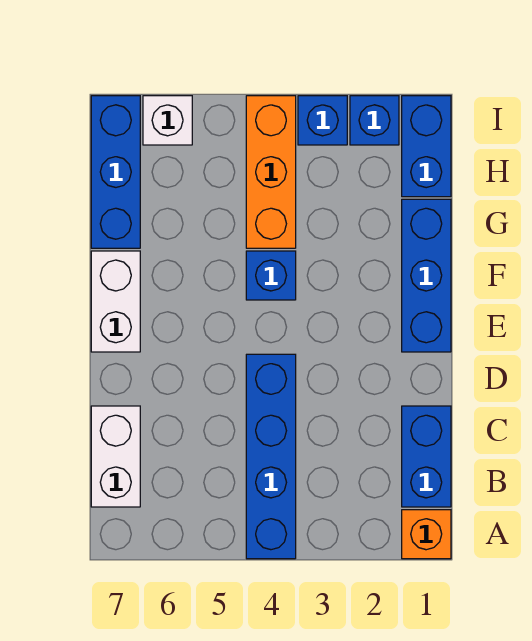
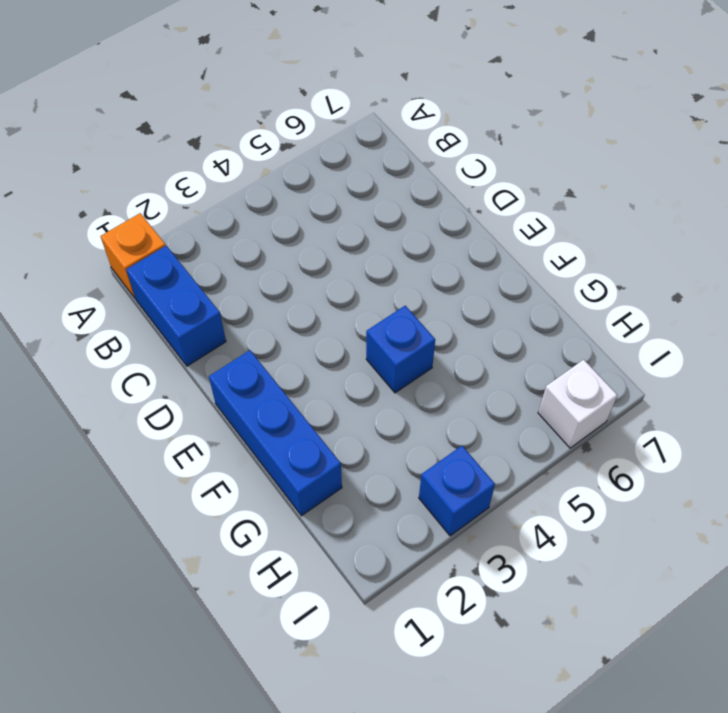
none -> blue 1x4 brick [246,354,296,559]
none -> white 1x2 brick [91,406,140,507]
none -> white 1x2 brick [91,251,140,352]

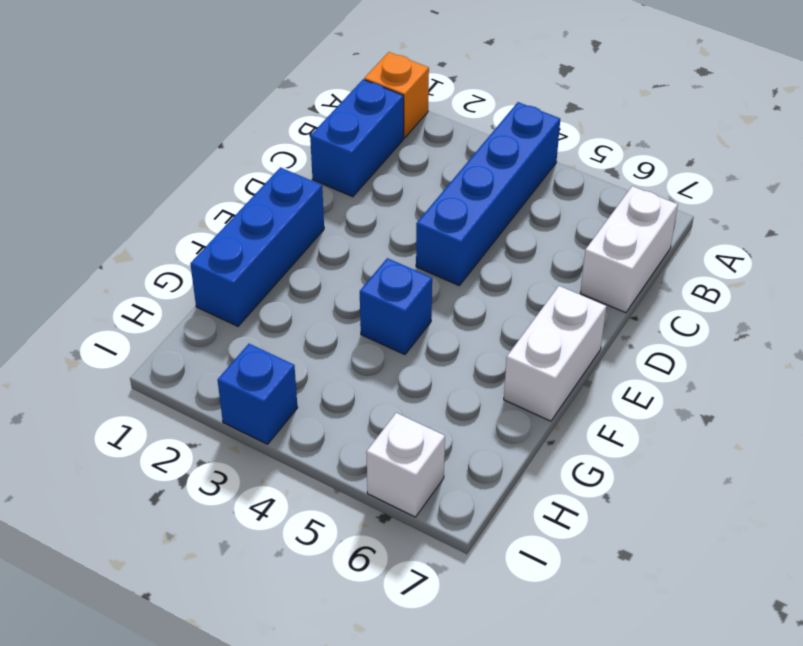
none -> orange 1x3 brick [246,96,296,248]
none -> blue 1x3 brick [91,96,140,248]
none -> blue 1x2 brick [402,96,451,197]

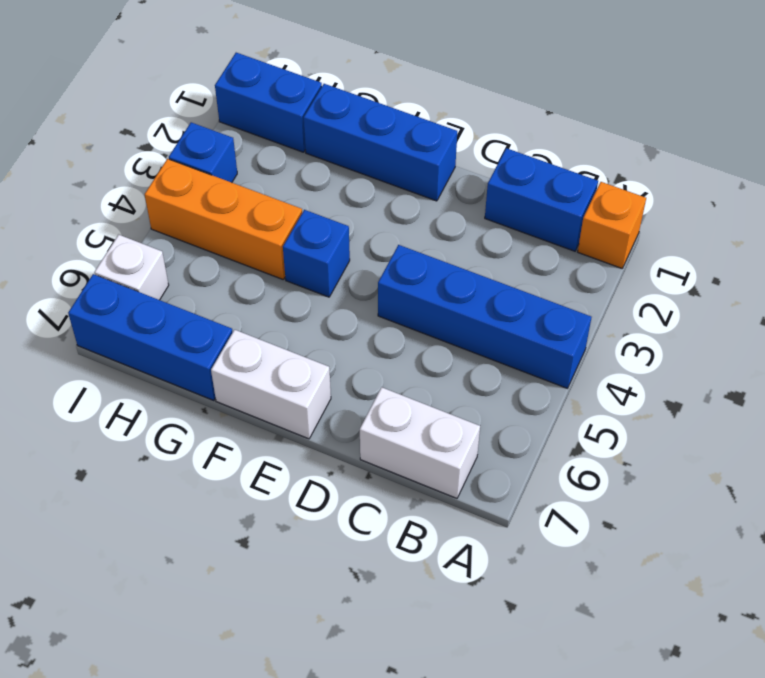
none -> blue 1x1 brick [350,96,399,145]

